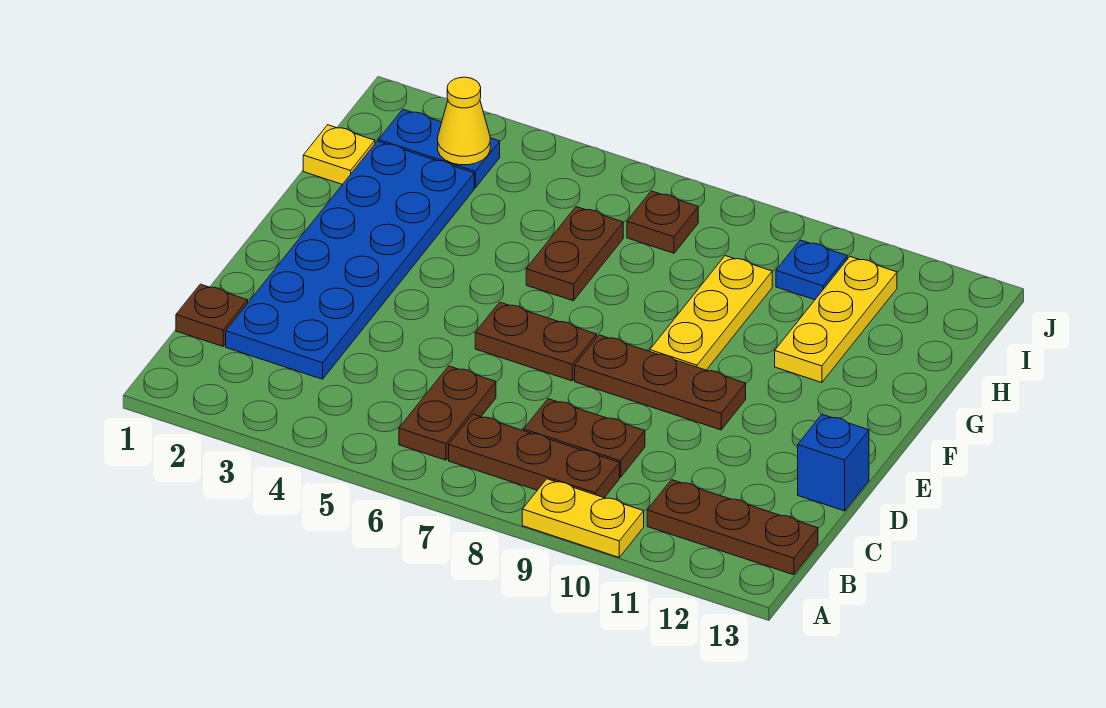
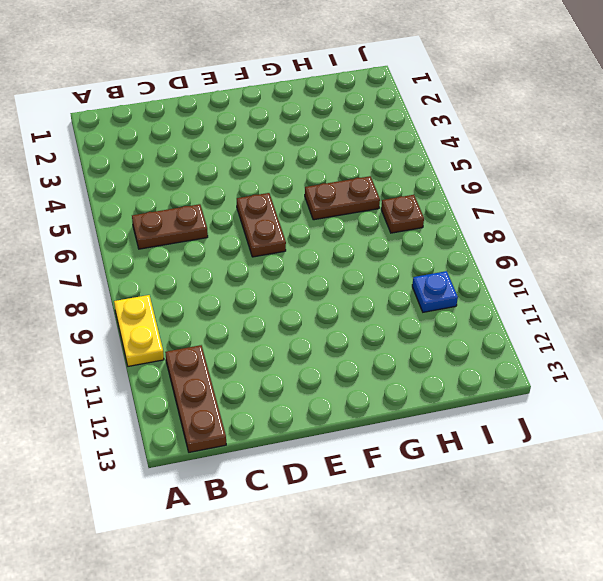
none -> brown 1x3 plate [449,414,619,498]
none -> brown 1x1 plate [176,284,248,346]
none -> blue 2x6 plate [226,141,474,379]

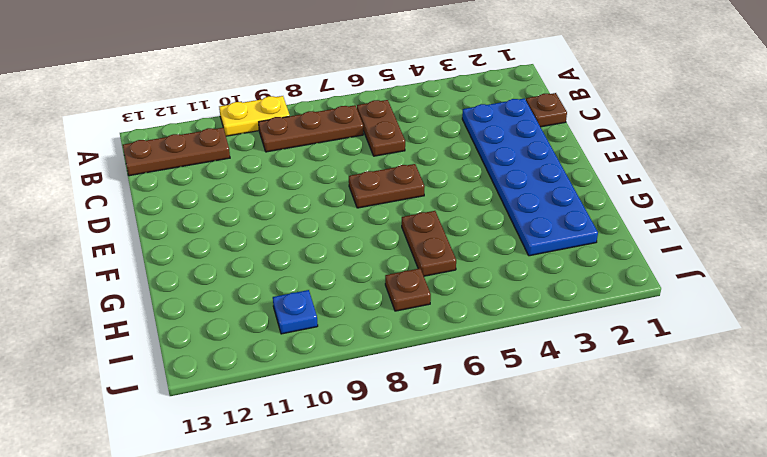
none -> brown 1x2 plate [524,399,645,477]
none -> blue 1x1 brick [798,415,869,511]
none -> brown 1x3 plate [575,335,746,430]

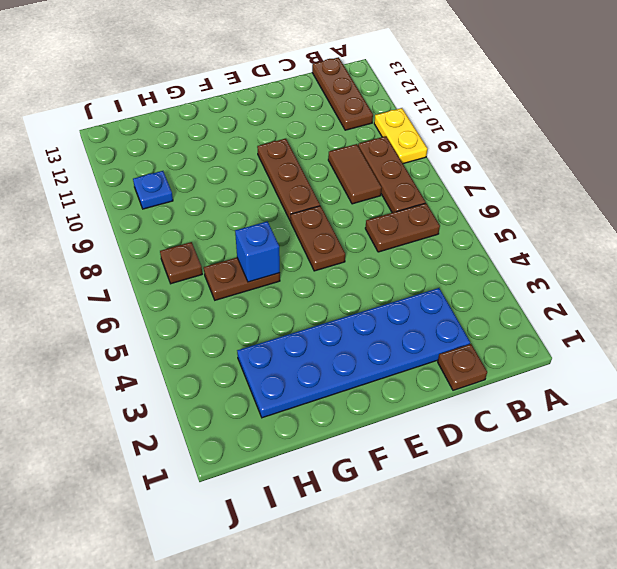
brown 1x2 tile [328,144,382,204] -> brown 1x2 plate [524,399,645,477]
blue 1x1 brick [235,221,280,282] -> blue 1x1 brick moved to [798,415,869,511]
none -> yellow 1x3 plate [650,256,772,370]
none -> yellow 1x3 plate [775,257,897,383]
none -> yellow 1x1 plate [303,125,375,184]

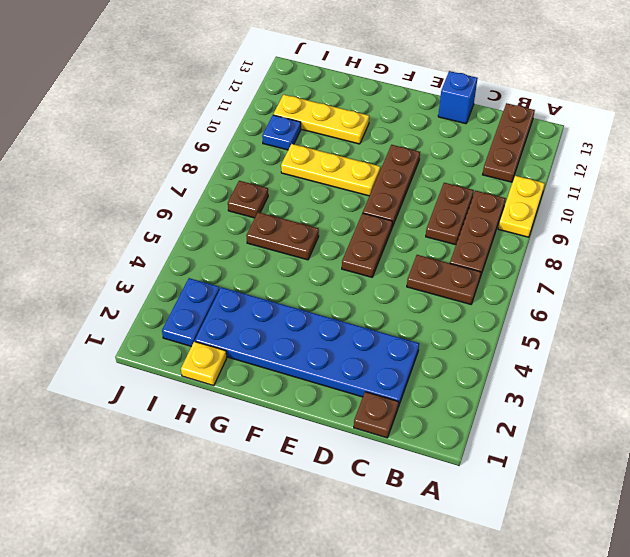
none -> yellow 1x1 cone [438,77,490,165]

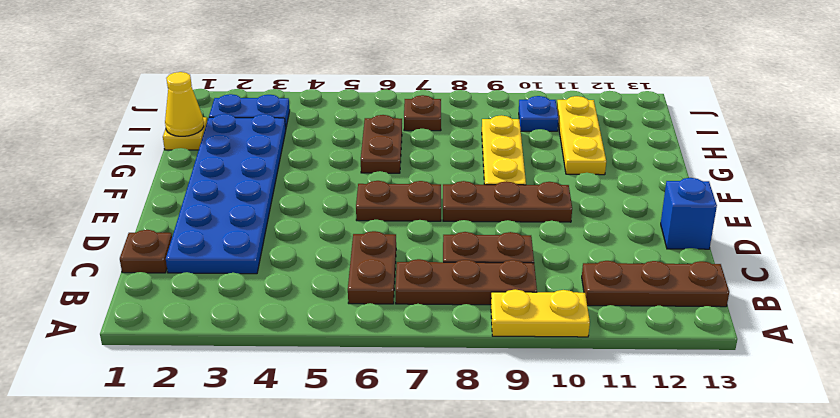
yellow 1x1 cone [165,72,204,136] -> yellow 1x1 cone moved to [438,77,490,165]

